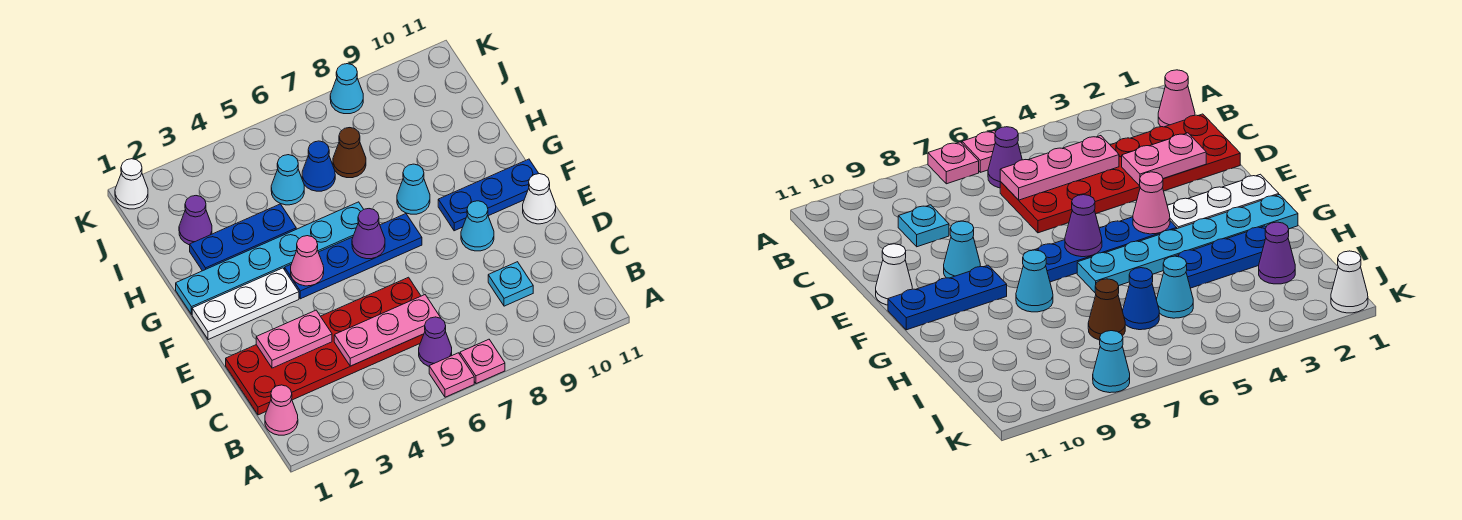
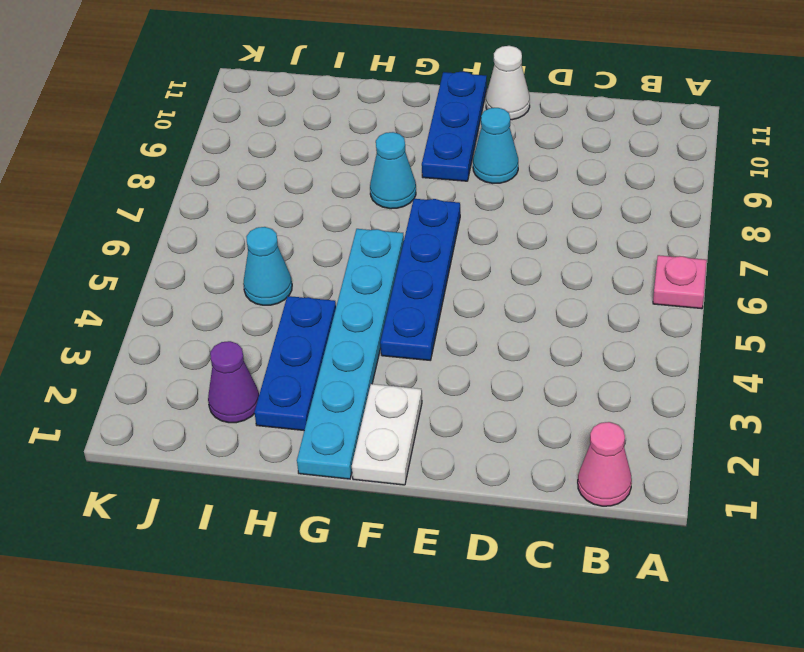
white 1x2 plate [352,384,422,485] -> white 1x3 plate [192,268,299,340]
none -> pink 1x1 plate [460,339,505,384]
none -> purple 1x1 cone [419,317,452,366]
none -> red 2x6 plate [226,277,424,415]

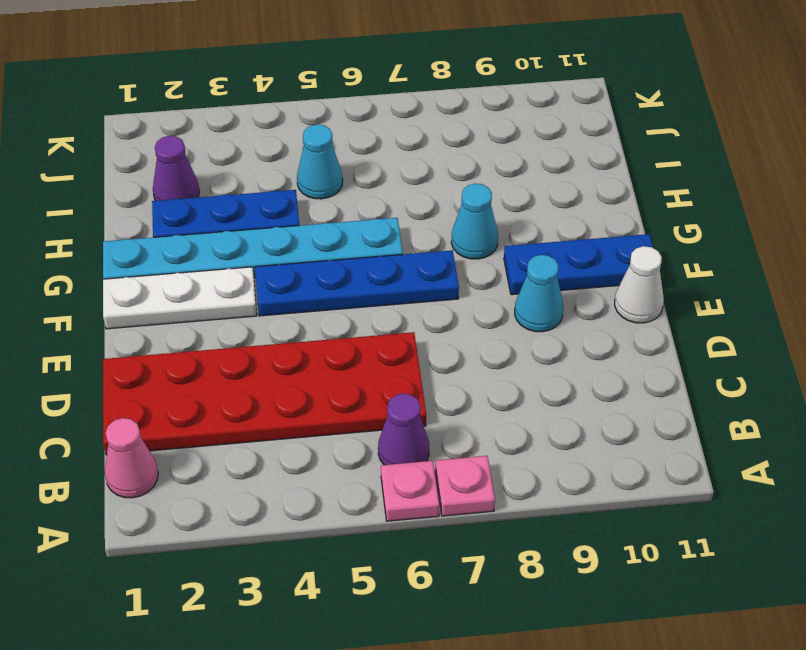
none -> cyan 1x1 plate [488,262,533,306]
none -> blue 1x1 cone [302,141,335,191]
none -> brown 1x1 cone [333,128,366,178]

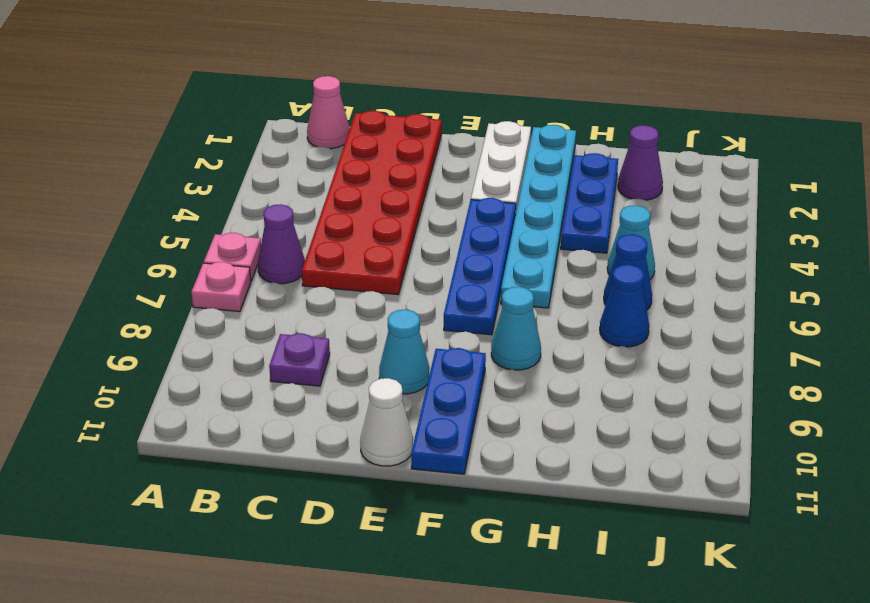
purple 1x1 plate [269,333,330,386] -> cyan 1x1 plate [488,262,533,306]
blue 1x1 cone [600,265,649,347] -> brown 1x1 cone [333,128,366,178]
none -> white 1x1 cone [115,159,148,209]
none -> cyan 1x1 cone [330,64,363,114]
none -> pink 1x3 plate [334,295,441,366]

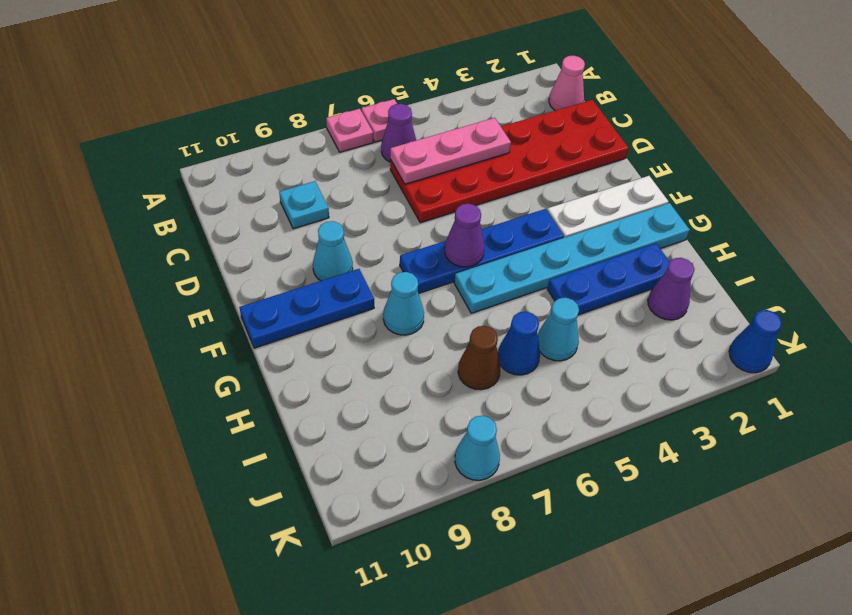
blue 1x1 cone [729,310,782,373] -> white 1x1 cone [115,159,148,209]
none -> white 1x1 cone [523,174,556,224]
none -> pink 1x2 plate [256,310,332,368]
none -> pink 1x1 cone [291,236,324,286]

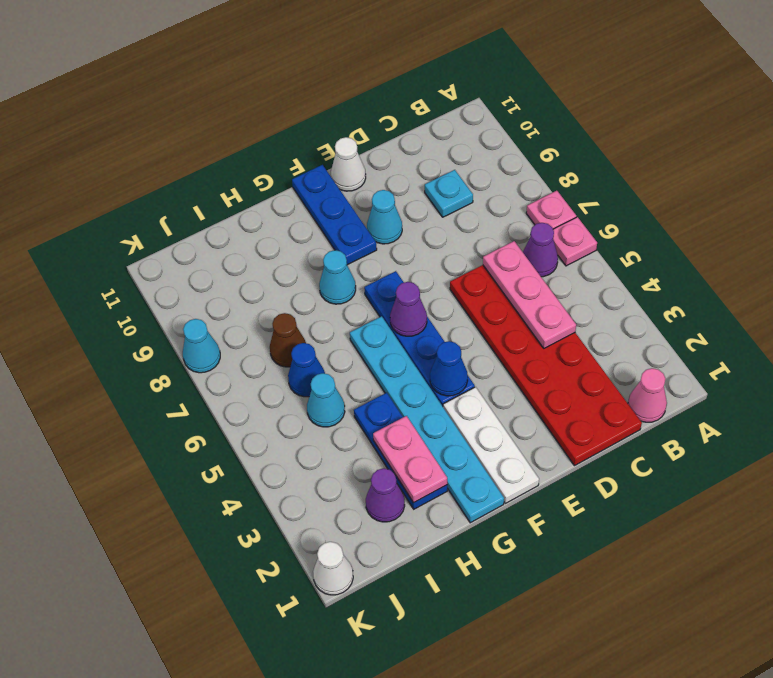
blue 1x1 cone [430,341,468,396] -> pink 1x1 cone [291,236,324,286]
pink 1x2 plate [373,416,447,503] -> pink 1x2 plate moved to [256,310,332,368]

